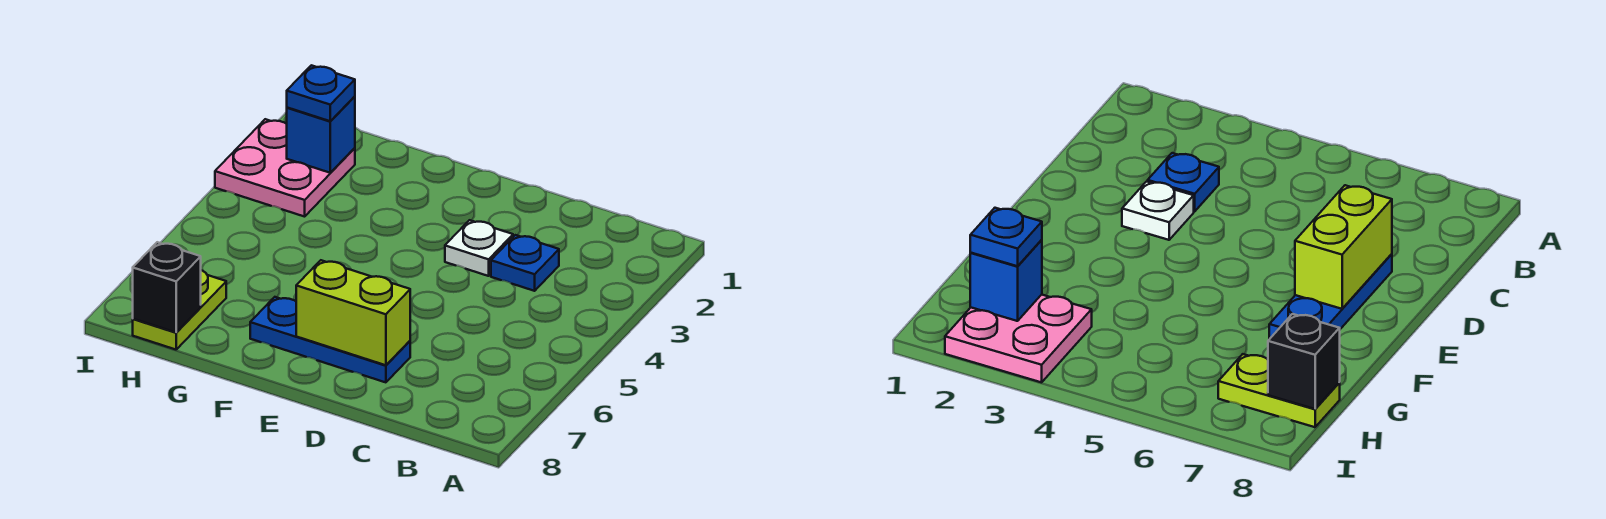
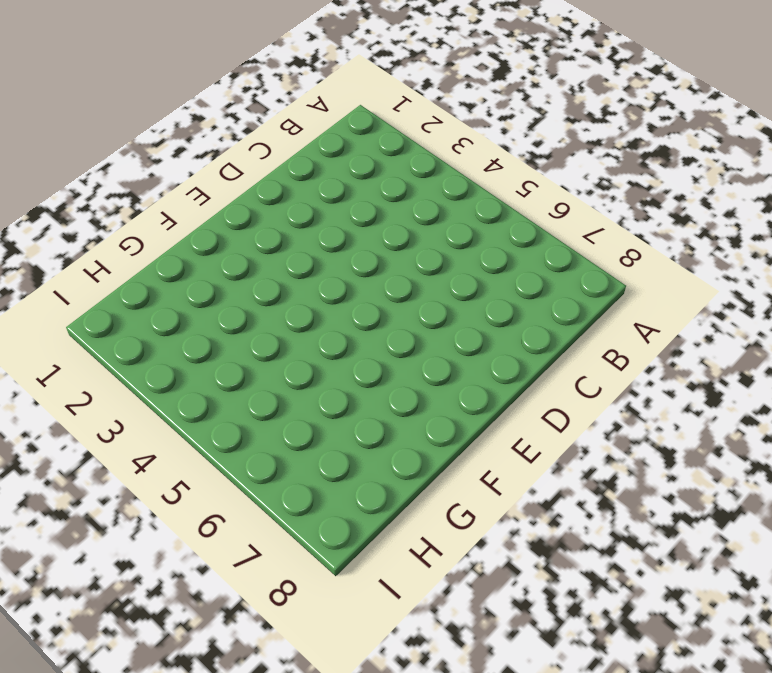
none -> blue 1x1 plate [491,235,559,291]
none -> white 1x1 plate [445,220,513,276]

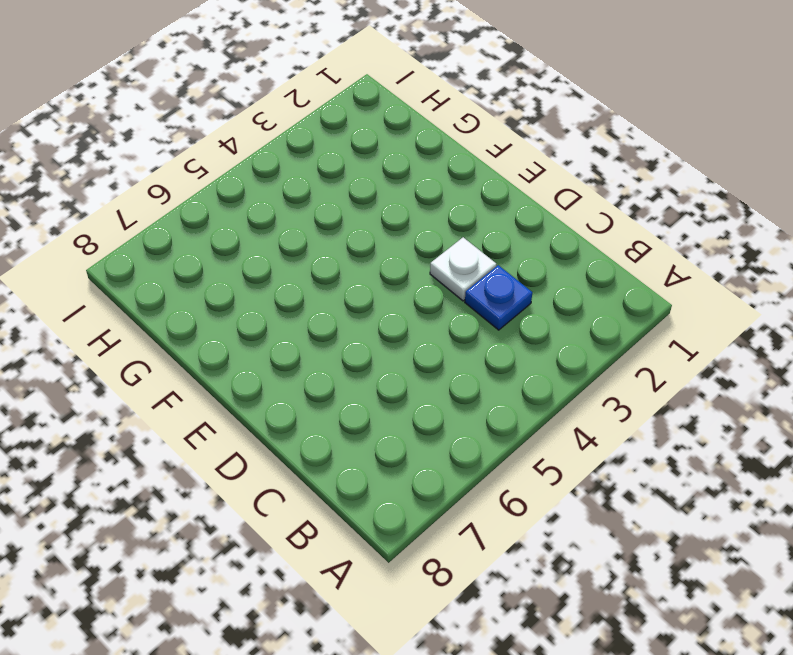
none -> blue 1x3 plate [250,297,410,382]
none -> pink 2x2 plate [215,119,355,217]

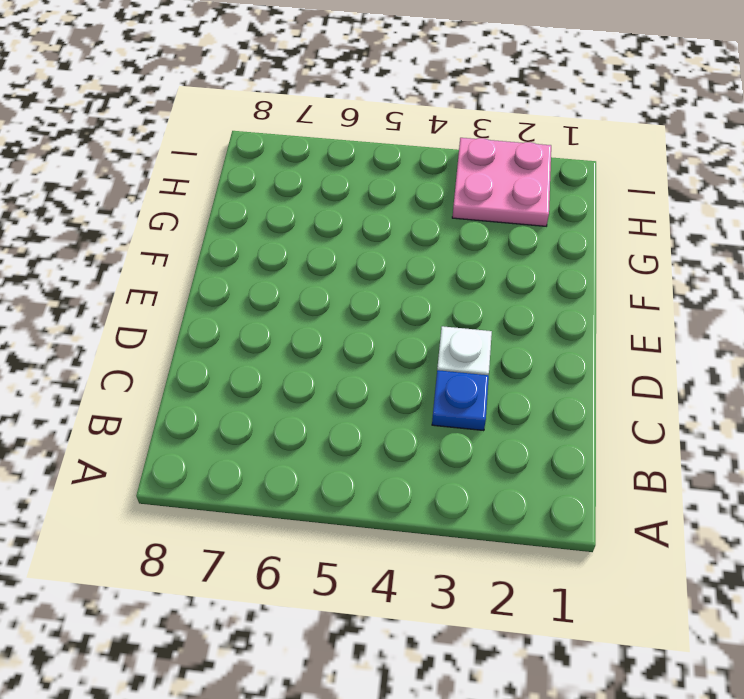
none -> blue 1x3 plate [250,297,410,382]
none -> lime 1x2 plate [133,270,226,350]

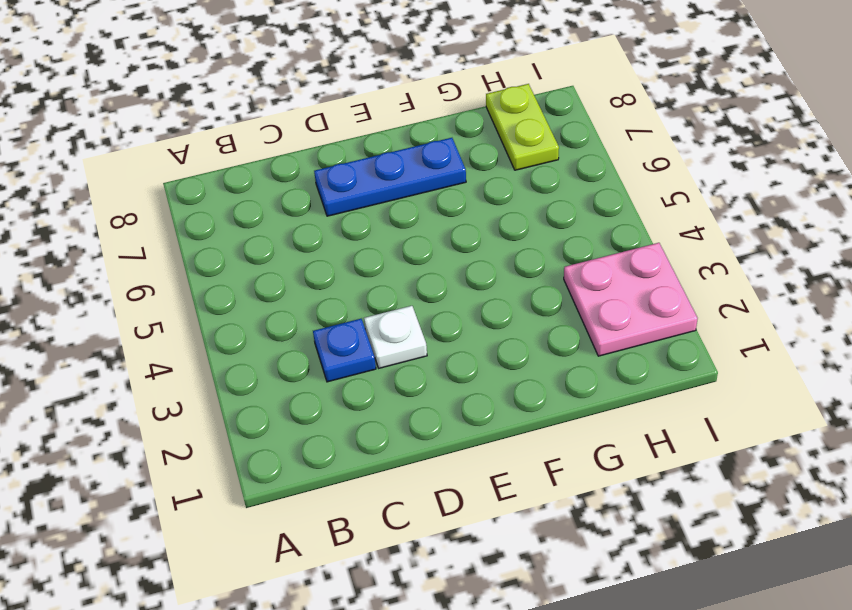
none -> lime 1x2 brick [296,260,410,365]
none -> blue 1x1 brick [287,96,355,173]

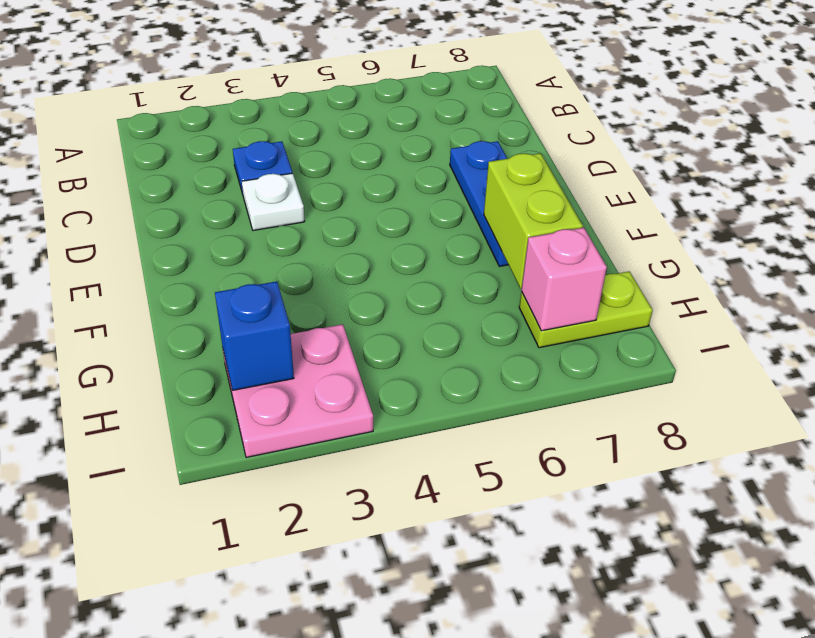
lime 1x2 brick [484,153,583,289] -> lime 1x2 brick moved to [296,260,410,365]
pink 1x1 brick [521,228,607,331] -> none
none -> black 1x1 brick [133,242,201,332]
none -> blue 1x1 plate [287,65,355,121]

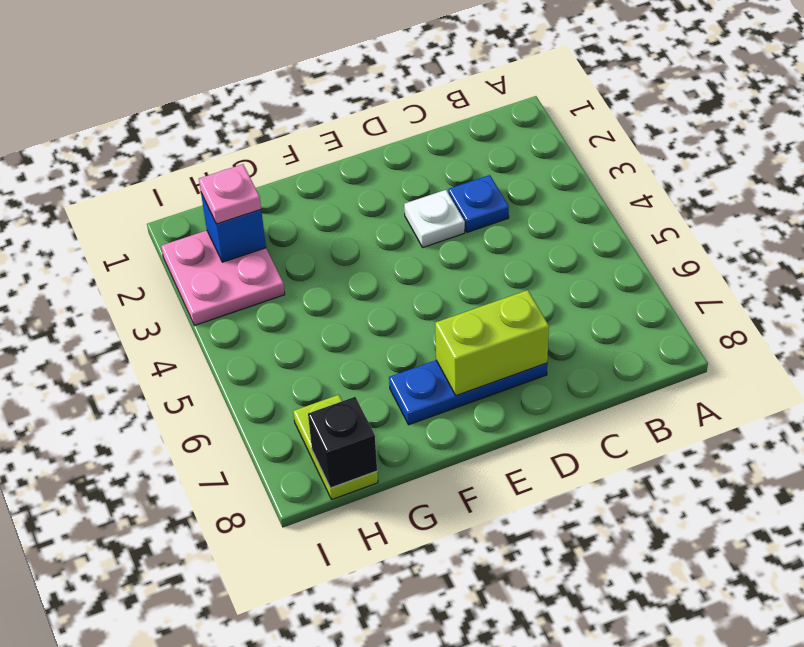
pink 1x1 plate [199,164,261,224] -> blue 1x1 plate [287,65,355,121]

